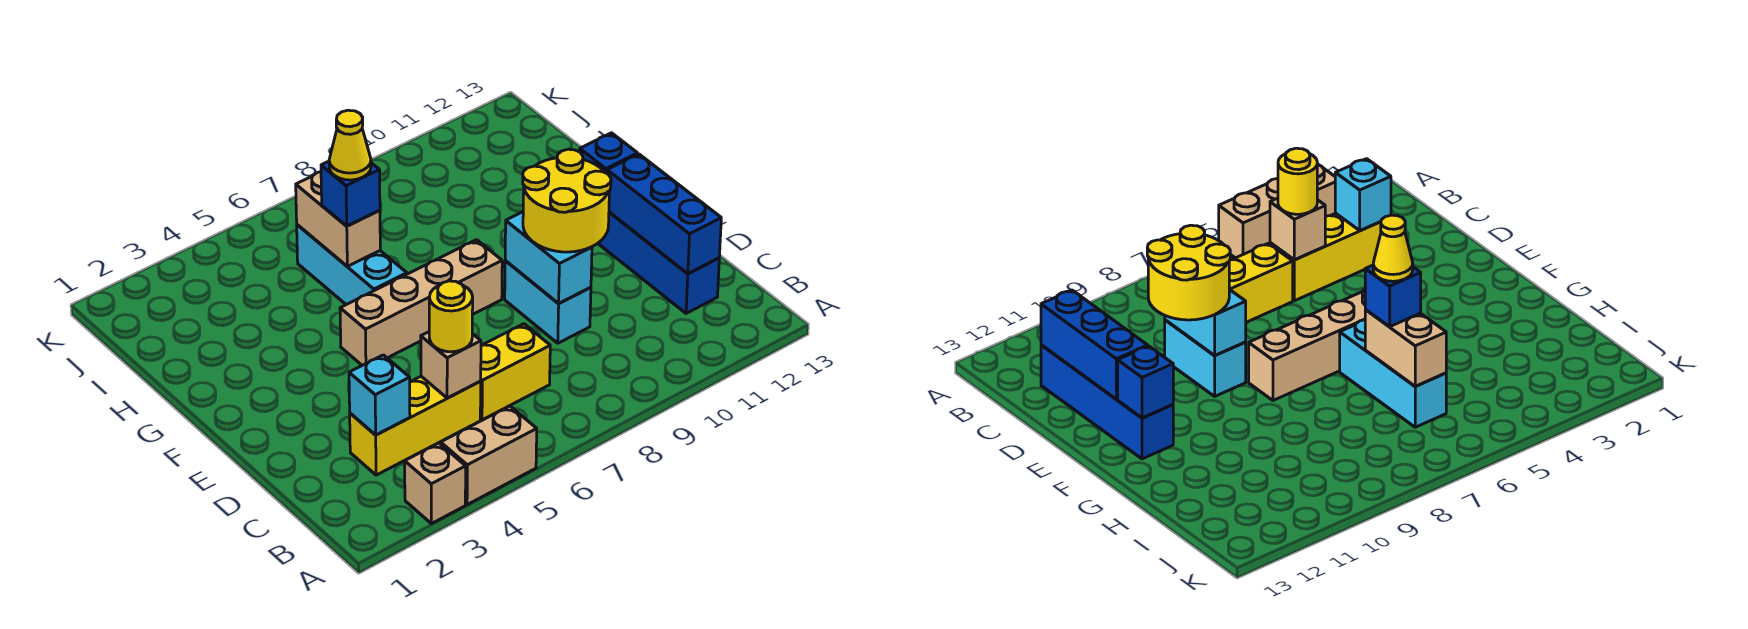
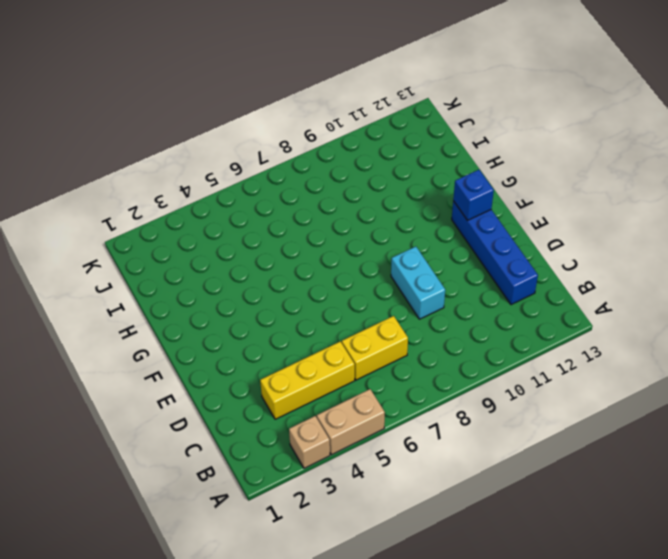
none -> tan 1x4 brick [340,240,502,365]
none -> cyan 1x3 brick [297,225,407,305]
none -> cyan 1x1 brick [349,355,410,435]

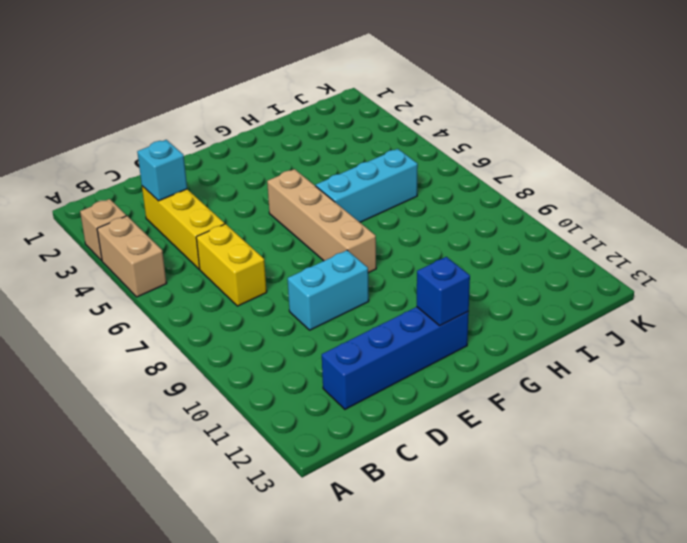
none -> tan 1x1 brick [421,332,481,398]
none -> blue 1x3 brick [607,154,721,274]
none -> cyan 1x2 brick [505,212,592,304]

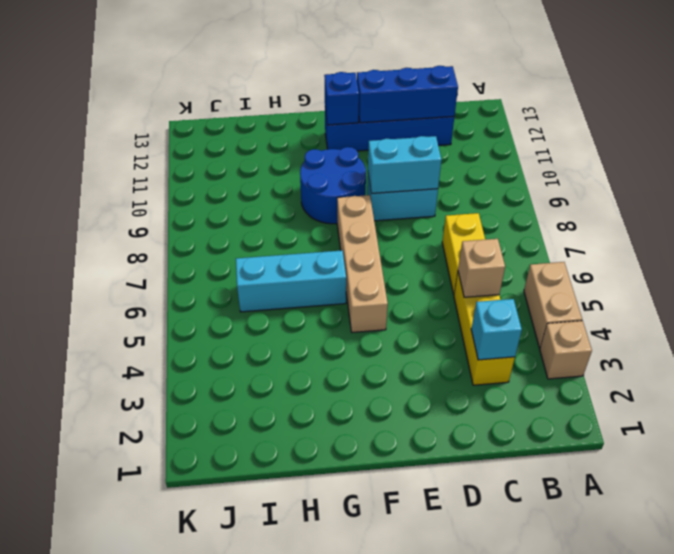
blue 2x2 round brick [300,147,366,224] -> none
none -> tan 1x2 brick [296,172,380,266]
none -> yellow 1x1 round brick [429,281,473,352]
none -> yellow 2x2 round brick [523,149,611,252]

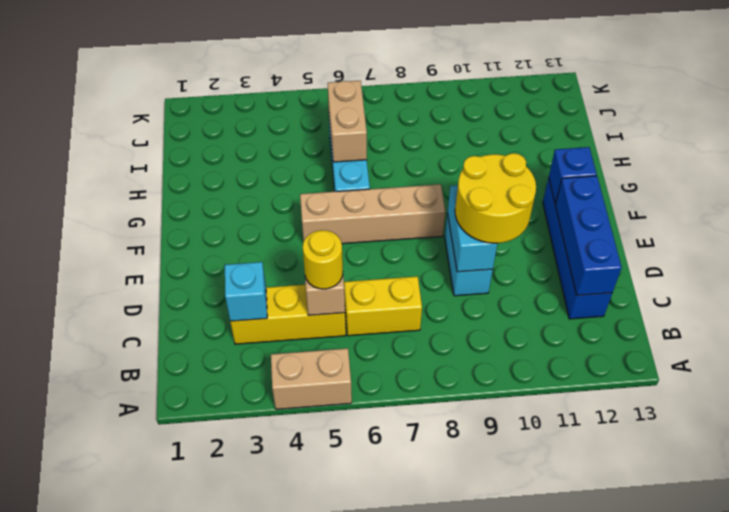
none -> tan 1x1 brick [405,443,466,524]
none -> blue 1x1 brick [321,161,380,226]
none -> yellow 1x1 cone [329,110,371,180]

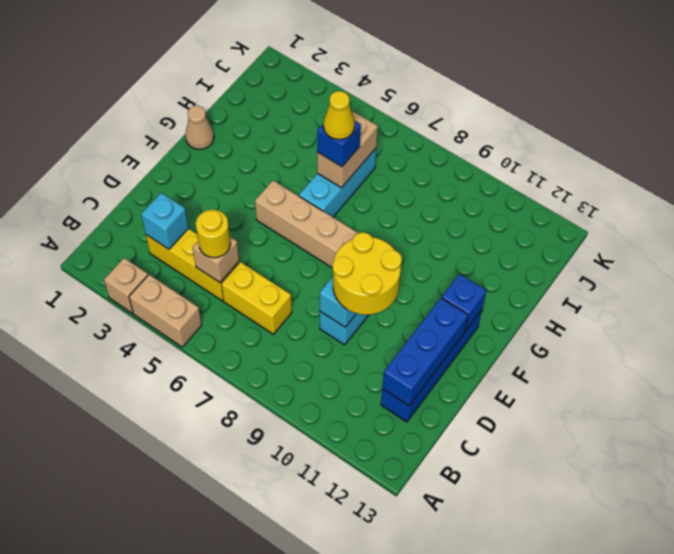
tan 1x1 cone [185,106,214,149] -> none

